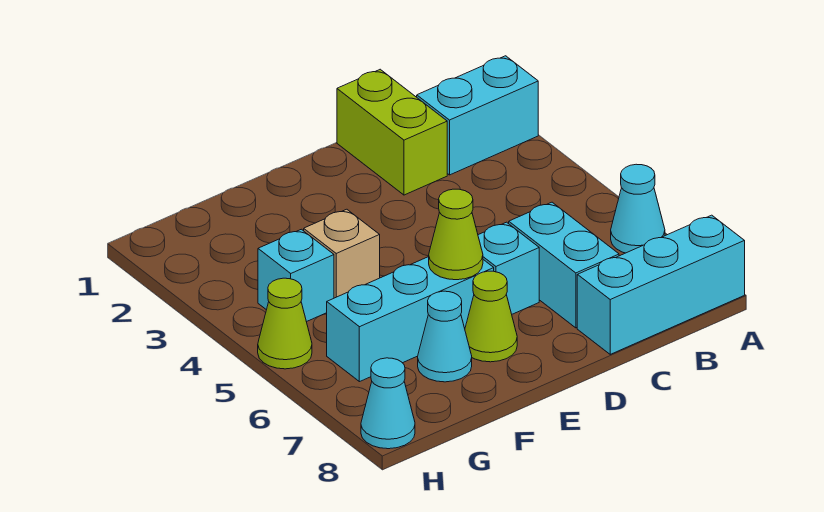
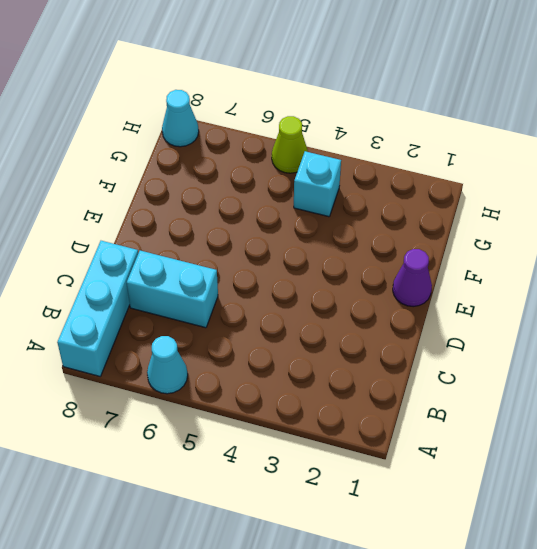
purple 1x1 cone [393,249,432,307] -> none
none -> cyan 1x2 brick [417,56,538,175]
none -> lime 1x2 brick [337,69,447,195]
none -> cyan 1x1 brick [478,222,539,314]

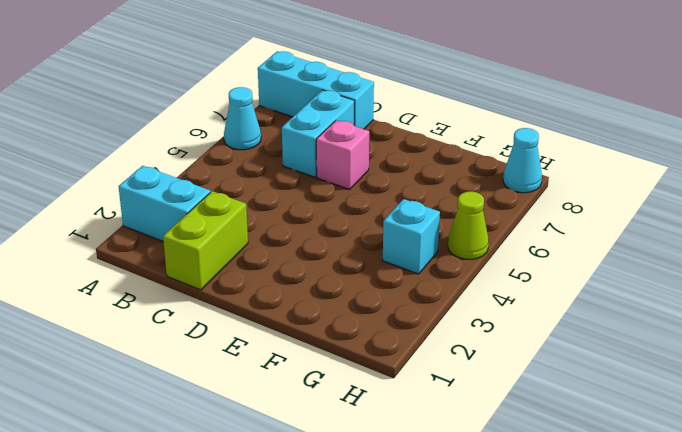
pink 1x1 brick [316,120,369,189] -> cyan 1x1 brick [478,222,539,314]
none -> cyan 1x3 brick [327,257,494,382]
none -> lime 1x1 cone [465,271,517,362]
none -> tan 1x1 brick [304,209,380,298]

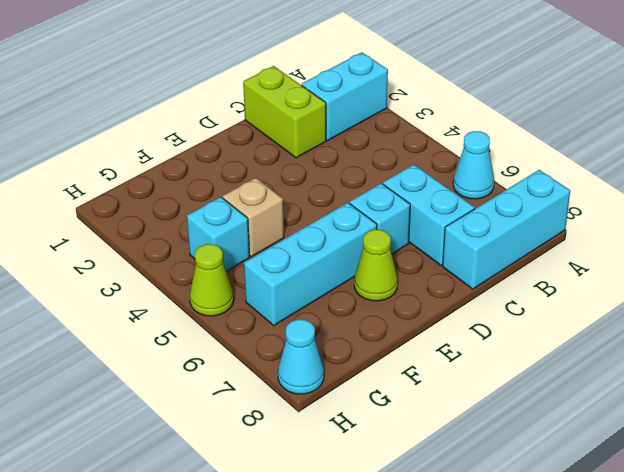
none -> cyan 1x1 cone [418,291,472,382]
none -> lime 1x1 cone [429,189,483,280]

